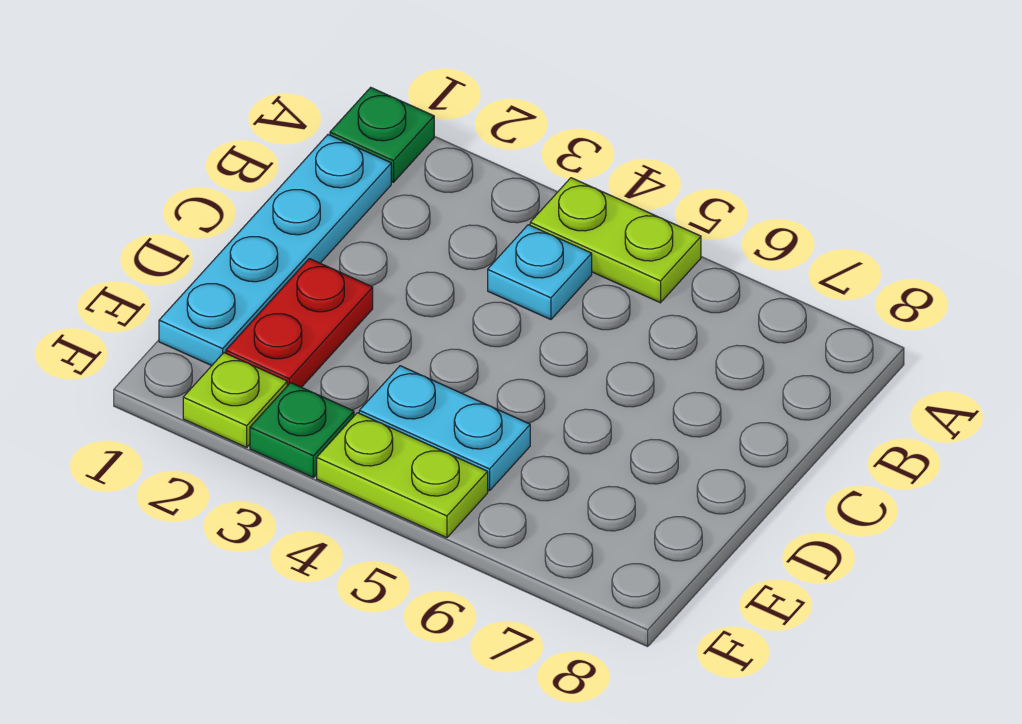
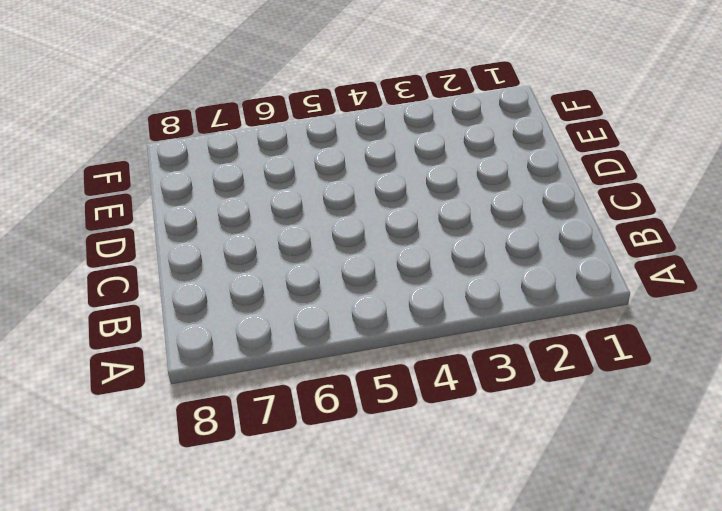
none -> green 1x1 plate [330,87,434,182]
none -> lime 1x2 plate [530,178,701,303]

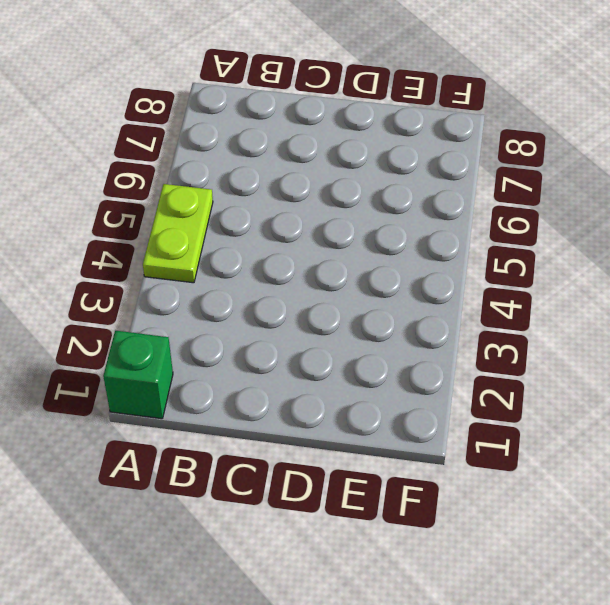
green 1x1 brick [103,331,173,419] -> green 1x1 plate [330,87,434,182]
none -> cyan 1x4 plate [159,135,391,366]
none -> cyan 1x1 plate [488,225,592,320]

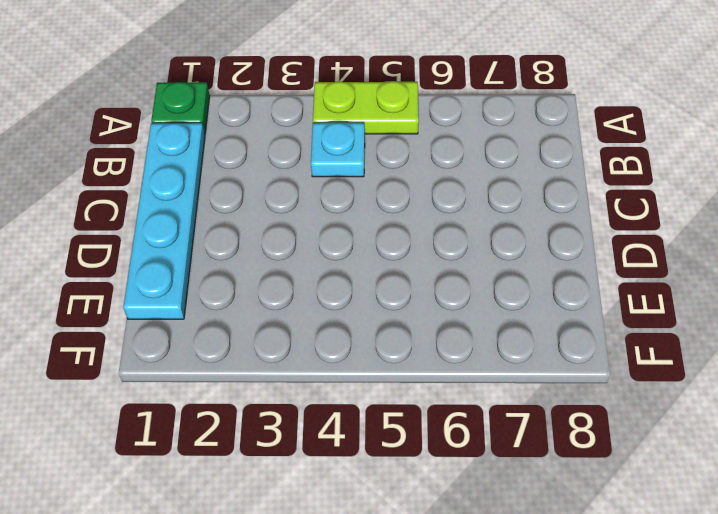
none -> red 1x2 plate [226,259,373,387]
none -> cyan 1x2 plate [359,366,530,491]

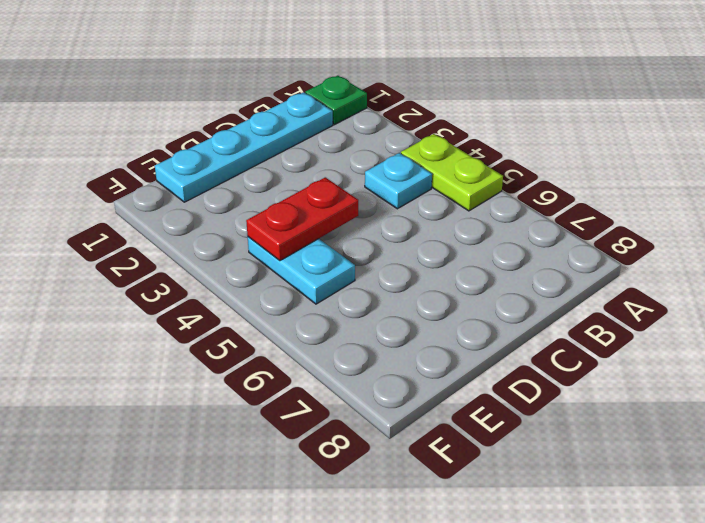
red 1x2 plate [246,177,358,261] -> red 1x2 plate moved to [226,259,373,387]
none -> lime 1x1 plate [183,353,287,447]
none -> green 1x1 plate [250,383,354,477]

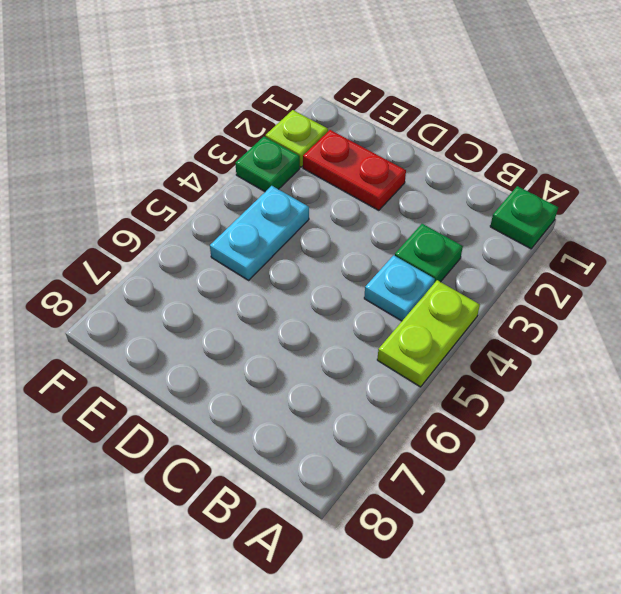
green 1x1 plate [395,224,463,283] -> none
none -> cyan 1x4 plate [159,135,391,366]
none -> lime 1x2 plate [317,413,488,538]

